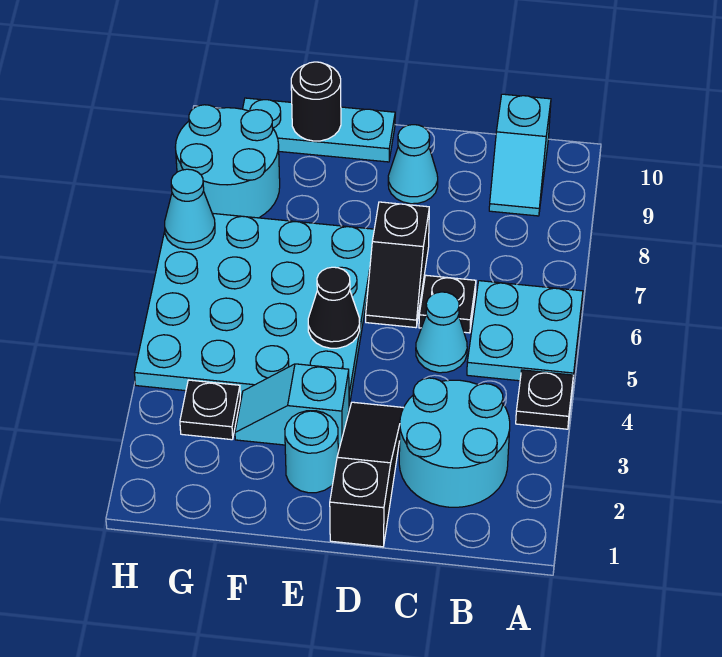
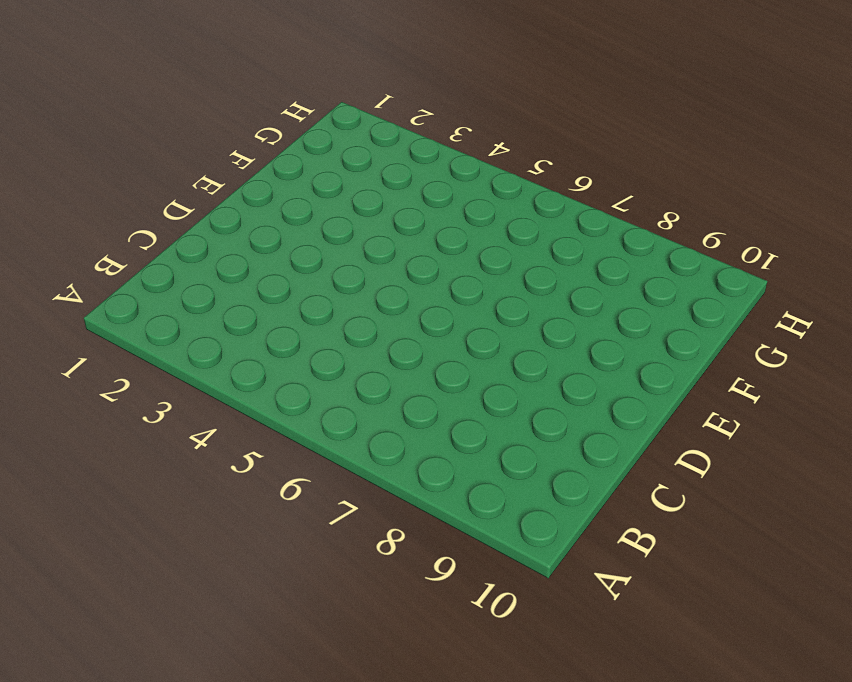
none -> black 1x1 plate [516,370,573,429]
none -> cyan 2x2 plate [467,281,583,381]
none -> cyan 2x2 round brick [399,378,510,507]

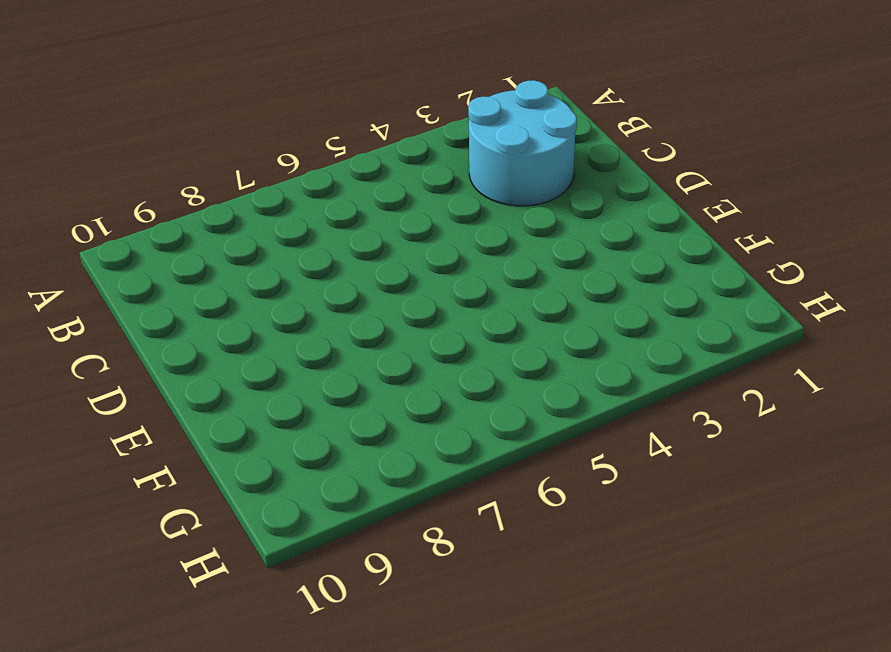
none -> black 1x1 plate [516,370,573,429]
none -> cyan 2x2 plate [467,281,583,381]
none -> cyan 1x2 slope [489,94,551,216]

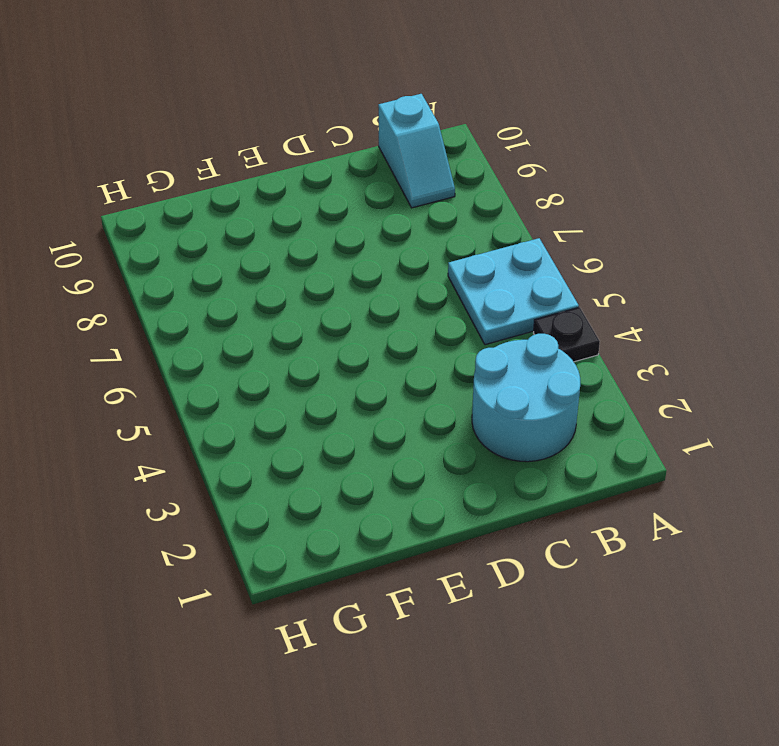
none -> cyan 1x1 cone [416,292,467,373]
none -> black 1x1 plate [419,275,476,333]
none -> black 1x3 slope [330,402,404,547]

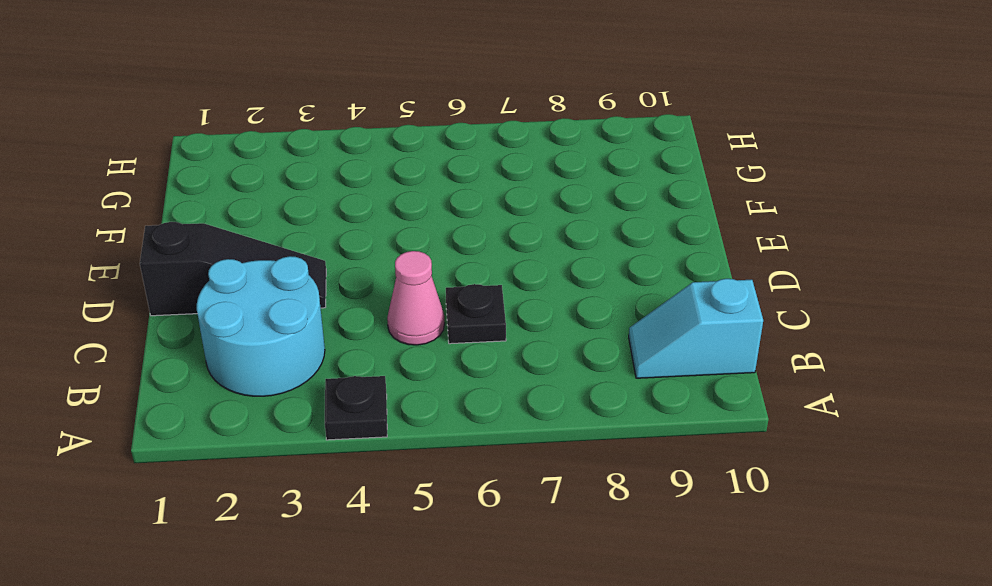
pink 1x1 cone [387,251,445,345] -> cyan 1x1 cone [416,292,467,373]
none -> cyan 2x2 plate [467,281,583,381]
none -> black 1x2 slope [366,202,429,328]
none -> cyan 1x1 cone [388,125,438,204]

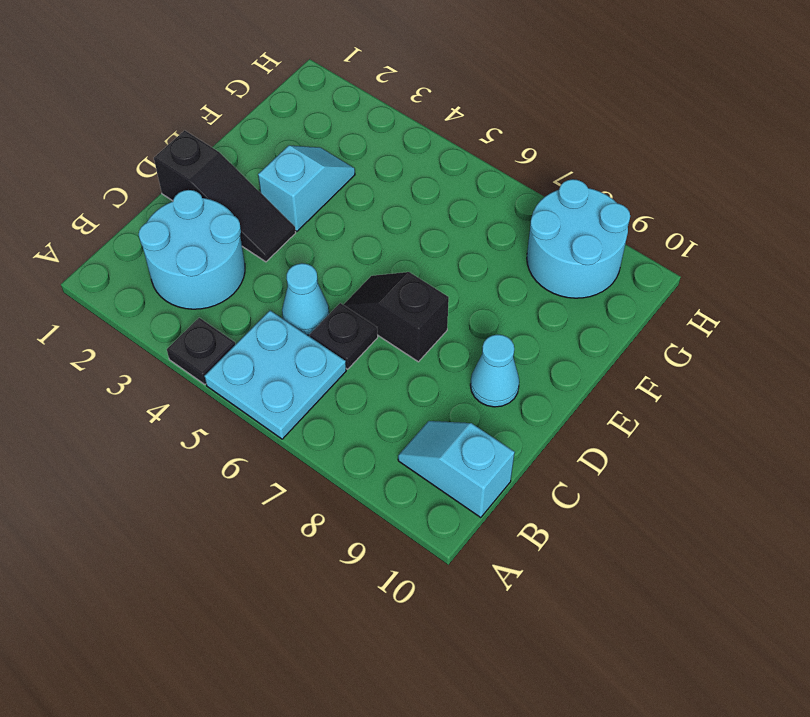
none -> cyan 1x1 round brick [285,411,338,493]
none -> cyan 4x4 plate [135,213,374,406]
none -> cyan 1x3 plate [243,98,395,162]

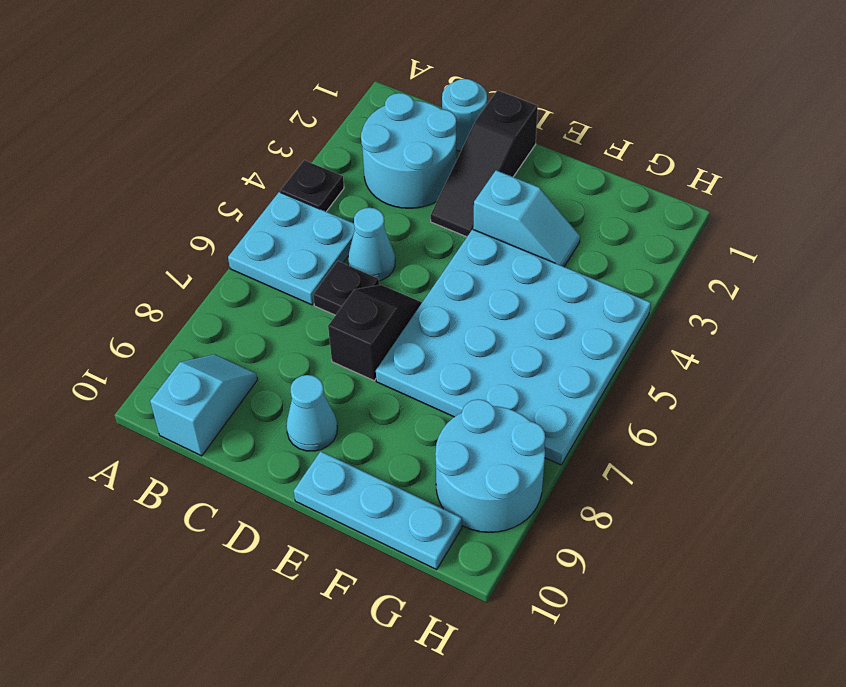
cyan 1x1 round brick [442,79,487,151] -> cyan 1x1 round brick moved to [285,411,338,493]
none -> black 1x1 plate [180,380,240,440]
none -> black 1x1 cone [308,267,360,348]
none -> black 1x1 round brick [291,62,341,141]

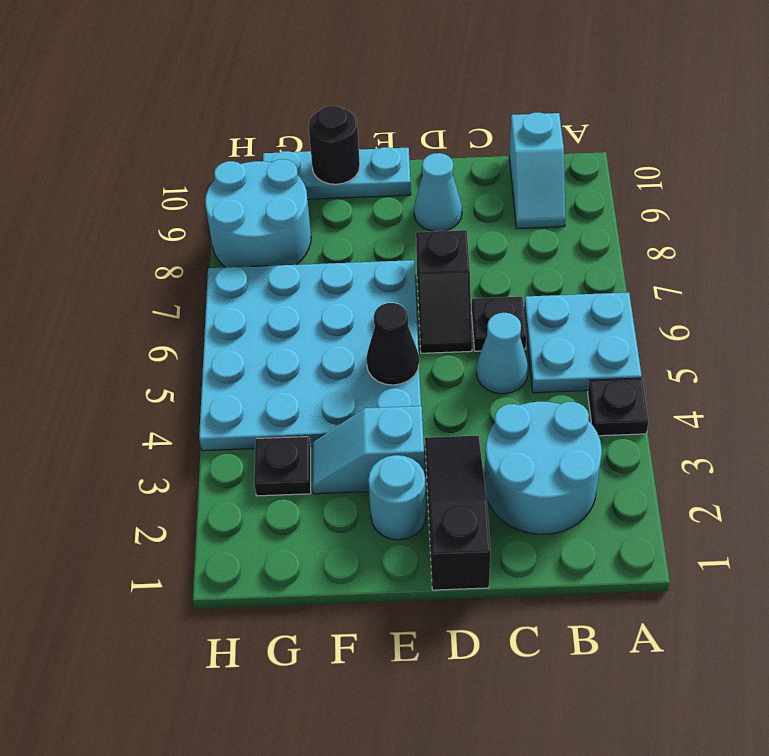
none -> cyan 1x1 cone [165,169,215,249]

